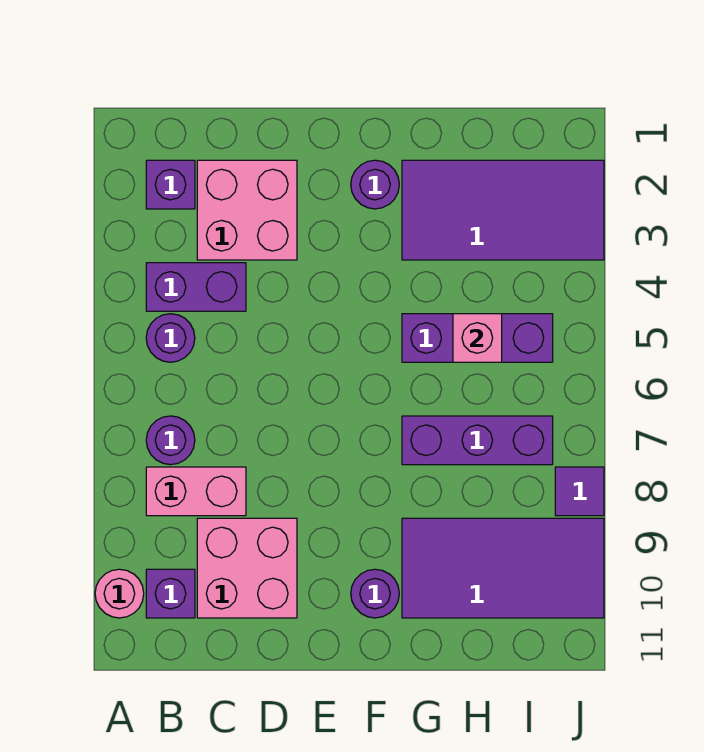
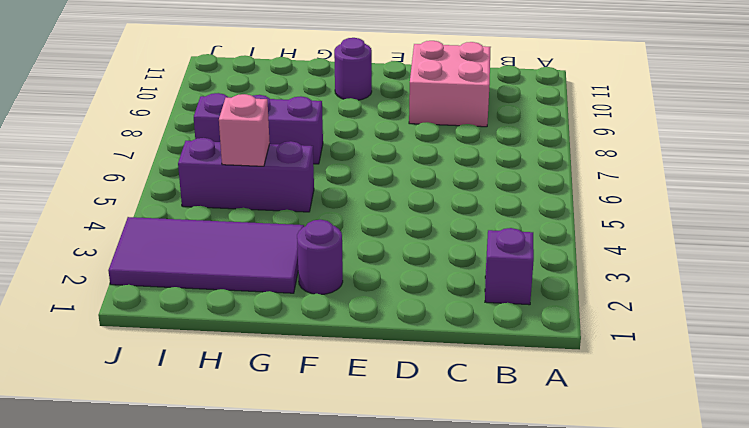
none -> pink 1x1 round brick [95,569,144,618]
none -> purple 1x2 brick [146,263,246,311]
none -> purple 1x1 round brick [146,314,195,362]

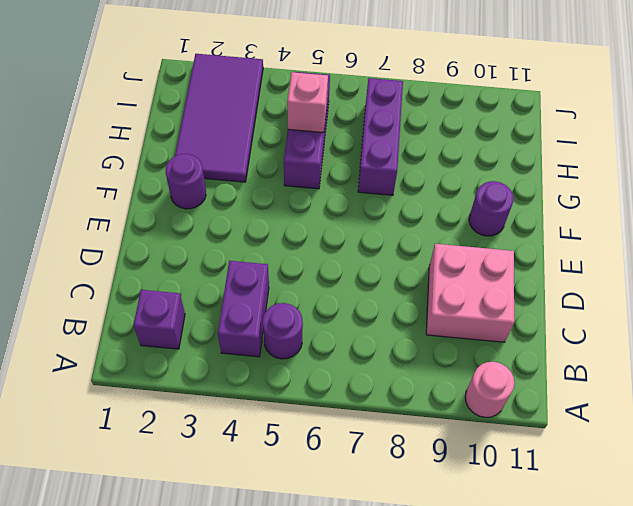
none -> purple 1x1 round brick [146,416,195,465]
none -> pink 1x2 brick [146,467,246,516]
none -> purple 1x1 brick [146,569,195,618]

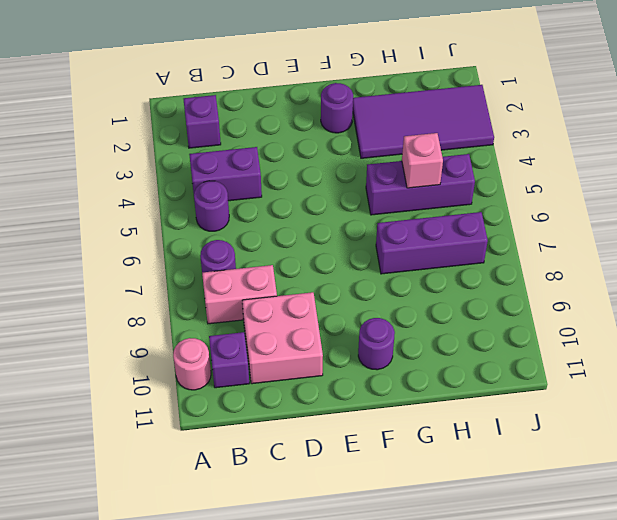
none -> pink 2x2 brick [197,160,297,260]
none -> purple 2x4 tile [402,518,604,618]
none -> purple 1x1 tile [555,467,604,516]

